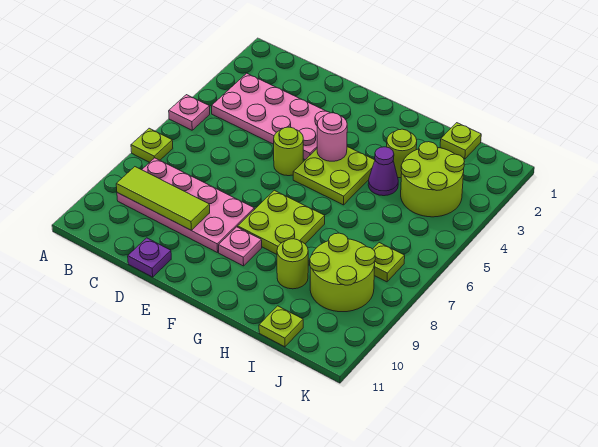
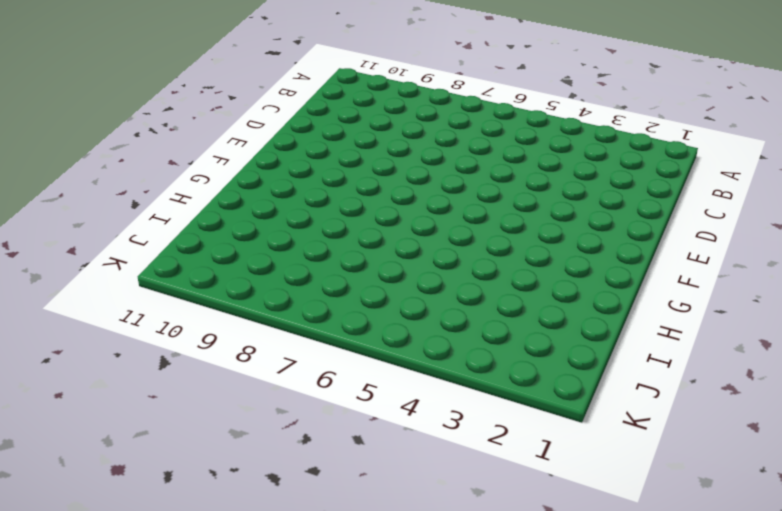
none -> pink 1x1 plate [169,95,210,130]
none -> lime 1x1 plate [131,128,173,162]
none -> pink 2x4 plate [212,73,330,160]

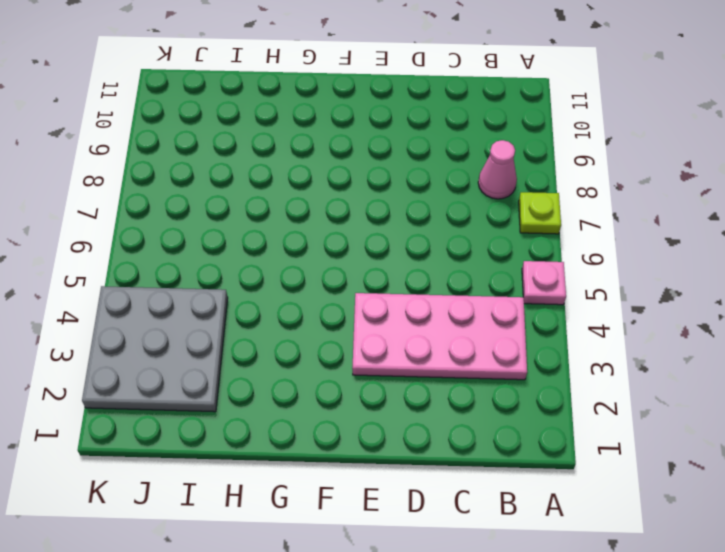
pink 1x1 cone [478,140,517,199] -> pink 2x4 plate [117,158,254,253]
grey 3x3 plate [82,286,228,412] -> lime 2x2 round brick [401,142,465,217]
none -> purple 1x1 plate [128,238,171,277]
none -> lime 1x1 round brick [274,127,303,176]
none -> lime 2x2 plate [293,147,375,205]

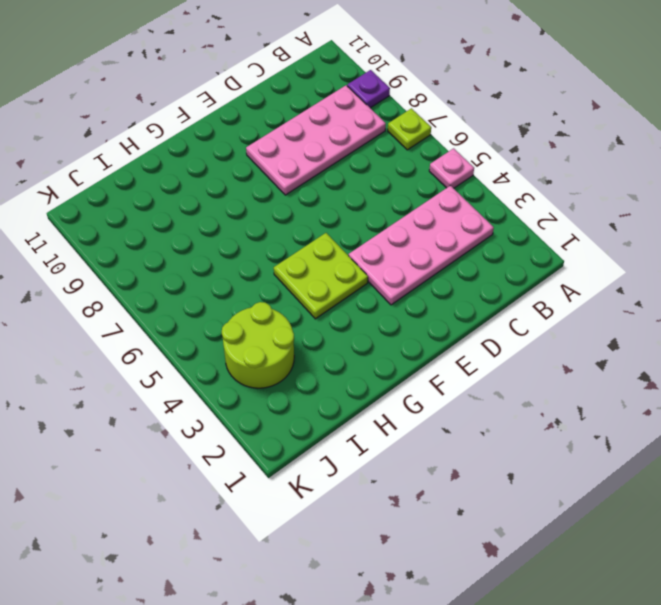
purple 1x1 plate [347,70,390,108] -> purple 1x1 plate moved to [128,238,171,277]
none -> lime 1x1 round brick [274,127,303,176]
none -> lime 2x2 plate [238,190,325,254]
none -> pink 1x1 plate [219,227,262,266]

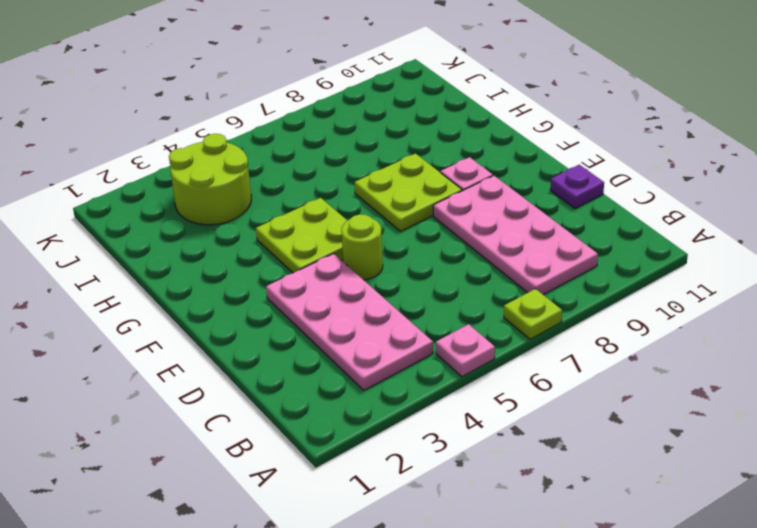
none -> lime 1x1 round brick [387,129,417,178]
none -> purple 1x1 cone [368,147,398,196]
none -> lime 1x1 round brick [277,239,308,289]

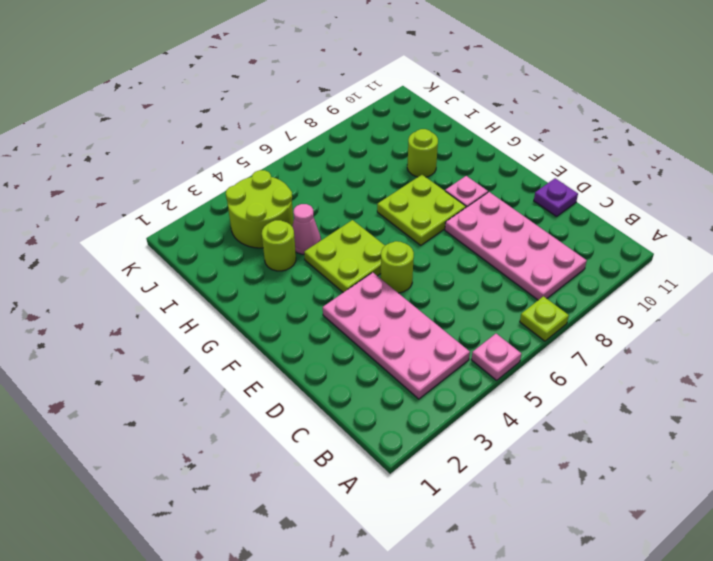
pink 1x1 cone [292,204,321,254] -> purple 1x1 cone [368,147,398,196]
none -> lime 1x1 plate [440,123,481,159]
none -> lime 2x2 round brick [310,233,375,312]
none -> lime 1x1 plate [259,306,303,347]

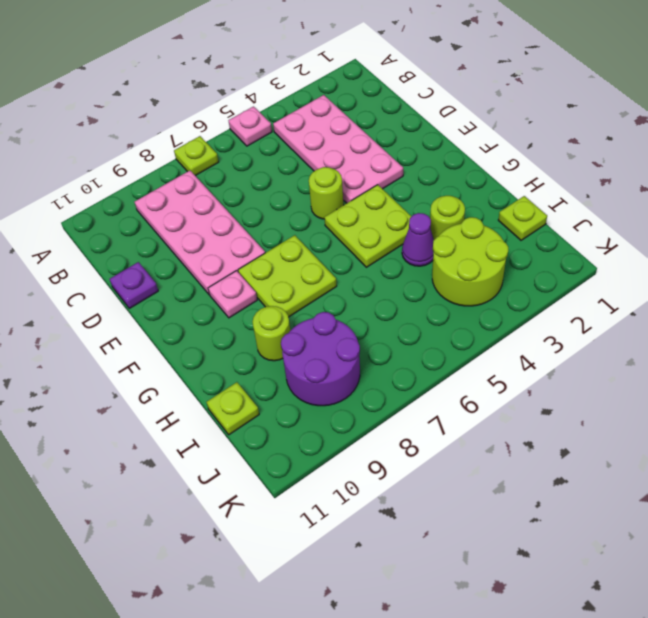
purple 2x2 round brick [281,312,360,406] -> lime 2x2 round brick [310,233,375,312]
none -> lime 1x1 plate [373,243,405,282]
none -> lime 1x3 tile [116,167,210,230]
none -> pink 1x1 round brick [317,113,347,161]

